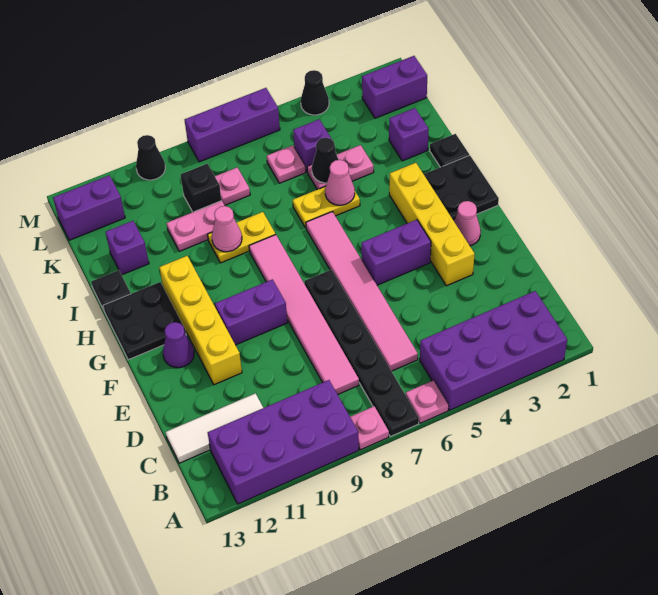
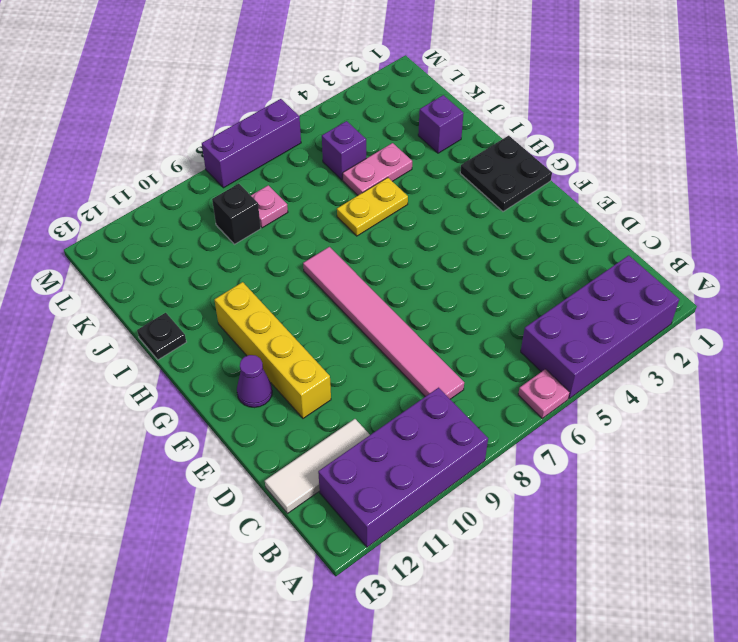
none -> black 1x6 plate [304,270,419,436]
none -> pink 1x1 plate [350,406,389,450]
none -> pink 1x6 tile [306,212,418,371]
none -> yellow 1x4 brick [389,163,475,286]

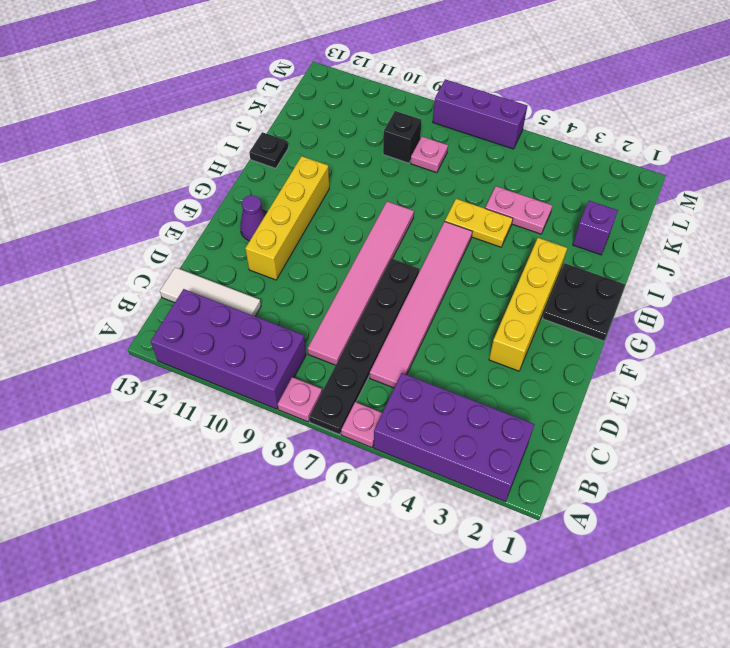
none -> pink 1x1 cone [454,201,481,246]
none -> purple 1x2 brick [361,220,431,285]
none -> purple 1x2 brick [215,279,287,345]
none -> black 2x2 plate [103,282,186,360]

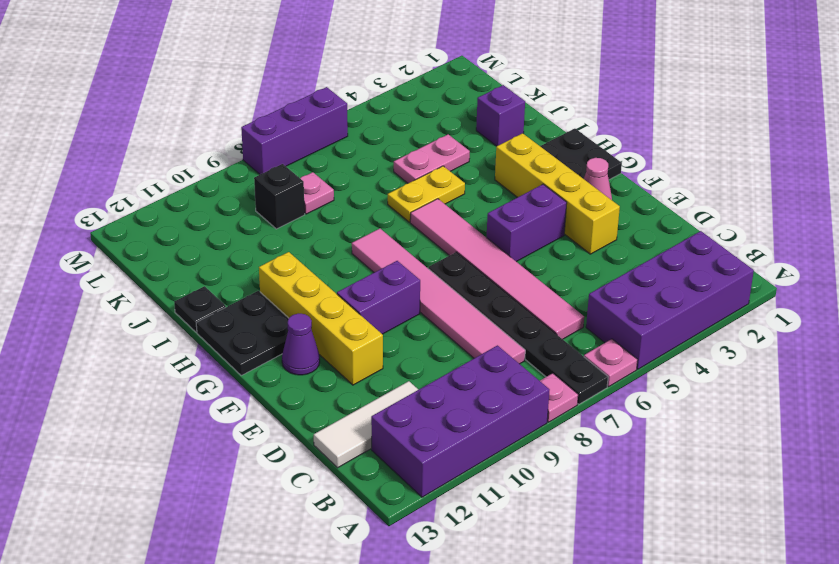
none -> black 1x1 plate [430,134,469,167]
none -> yellow 1x2 plate [208,212,276,263]
none -> pink 1x2 plate [167,201,225,251]
none -> purple 1x1 brick [106,221,149,275]

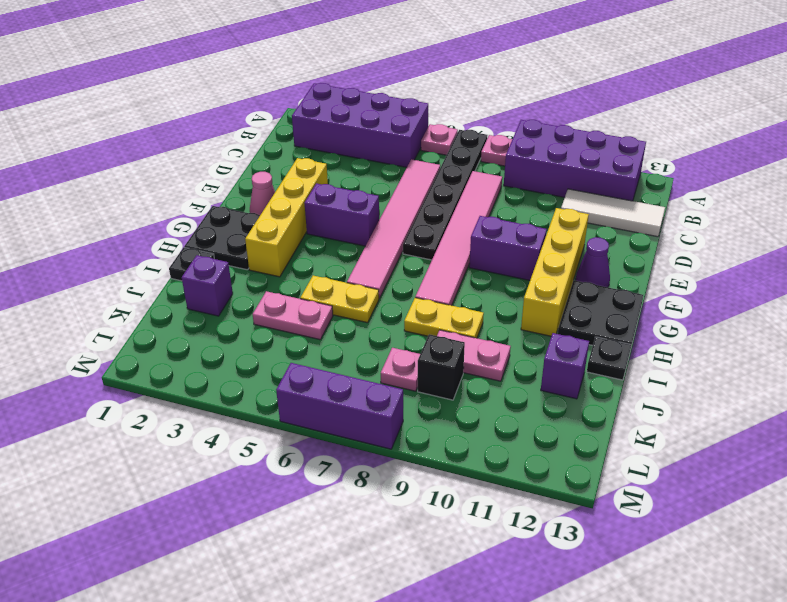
none -> purple 1x1 brick [293,119,331,172]
none -> pink 1x1 plate [267,145,306,183]
none -> purple 1x2 brick [362,56,427,118]
none -> purple 1x2 brick [53,175,125,240]

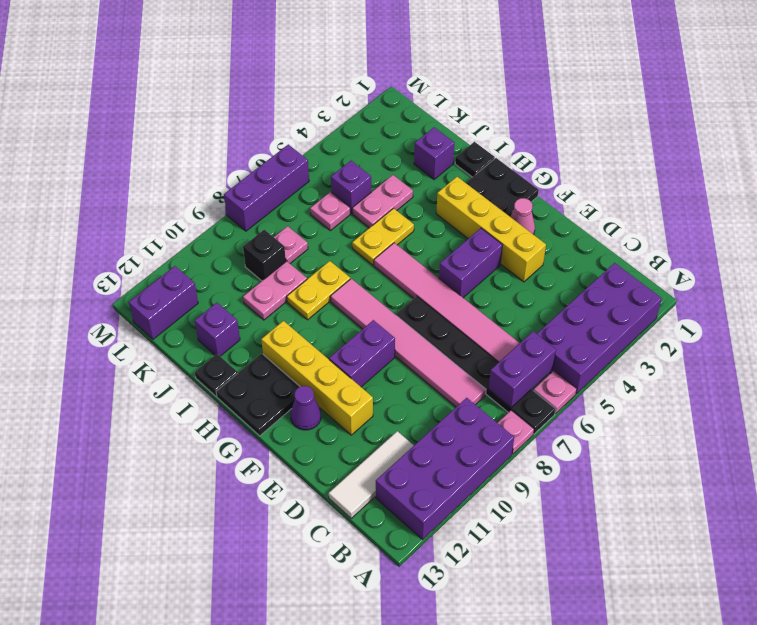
purple 1x2 brick [489,331,556,408] -> purple 1x2 brick moved to [362,56,427,118]
none -> black 1x1 cone [301,70,329,115]
none -> black 1x1 cone [136,135,165,180]
none -> pink 1x1 cone [325,160,355,205]
none -> pink 1x1 cone [212,206,242,252]

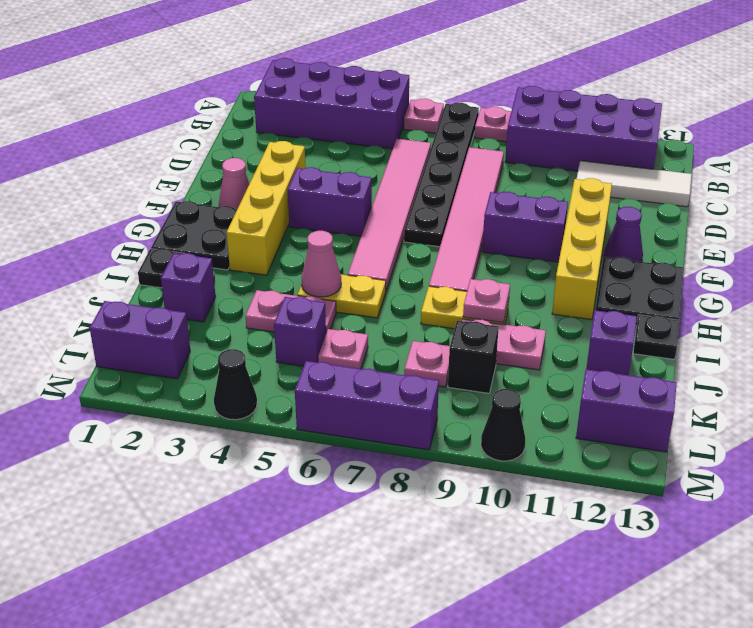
pink 1x1 plate [463,279,510,323] -> pink 1x1 cone [212,206,242,252]
none -> black 1x1 cone [312,138,339,183]

